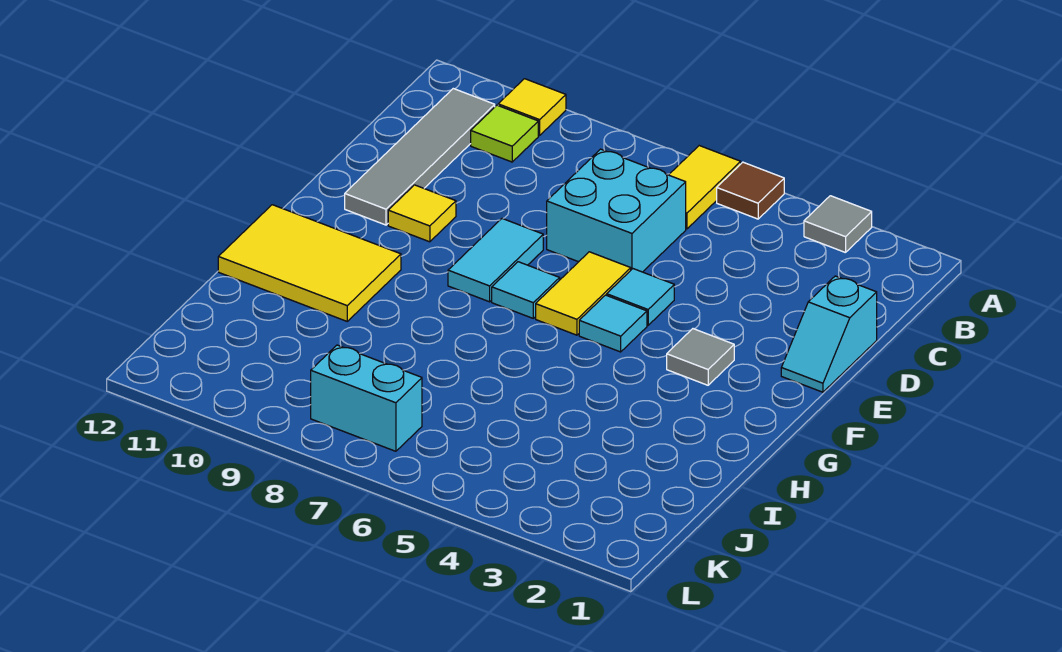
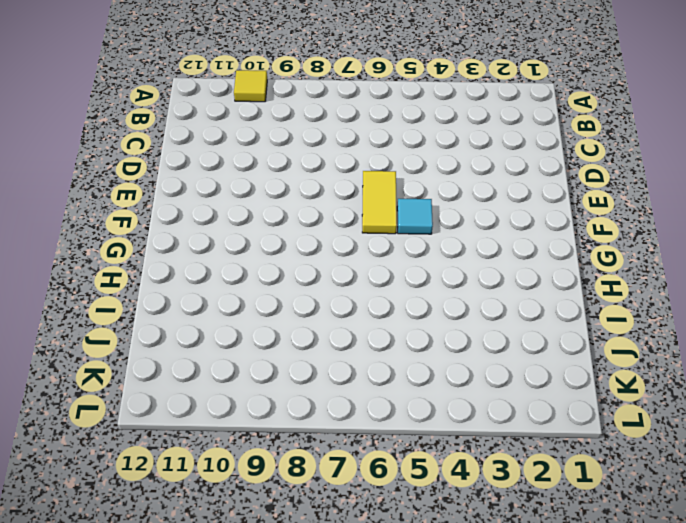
none -> grey 1x1 tile [804,196,872,253]
none -> brown 1x1 tile [717,162,784,219]
none -> yellow 1x2 tile [669,146,741,229]

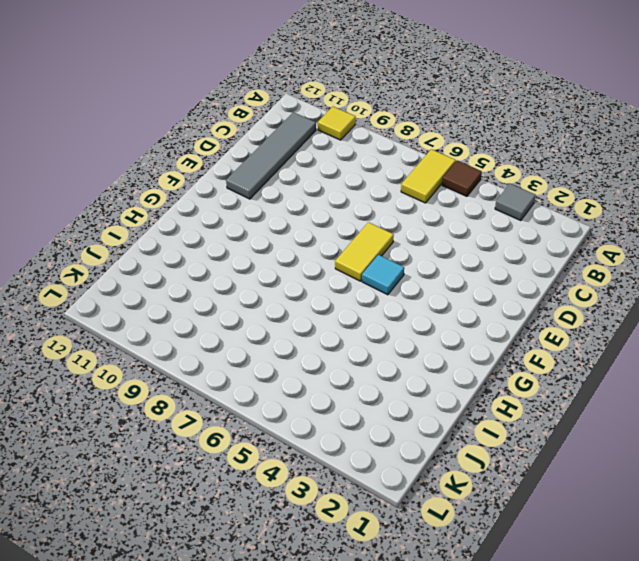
none -> lime 1x1 tile [471,105,538,162]
none -> cyan 2x2 brick [547,149,686,272]
none -> cyan 1x2 slope [781,276,877,392]

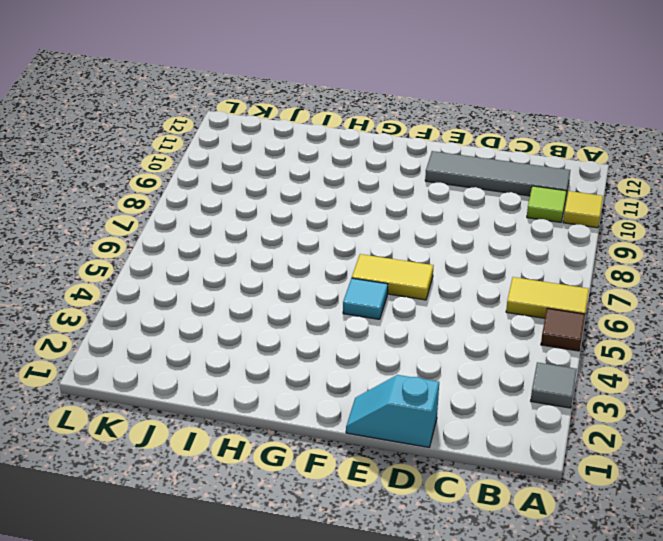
none -> cyan 2x2 brick [547,149,686,272]
none -> cyan 1x1 tile [607,269,674,325]
none -> cyan 1x2 tile [448,219,543,302]

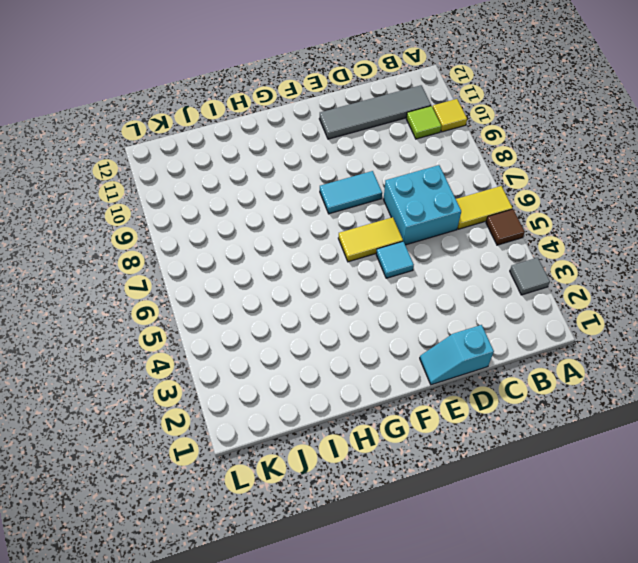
none -> yellow 1x1 tile [388,185,456,242]
none -> grey 1x1 tile [667,329,734,385]
none -> cyan 1x1 tile [579,295,647,352]

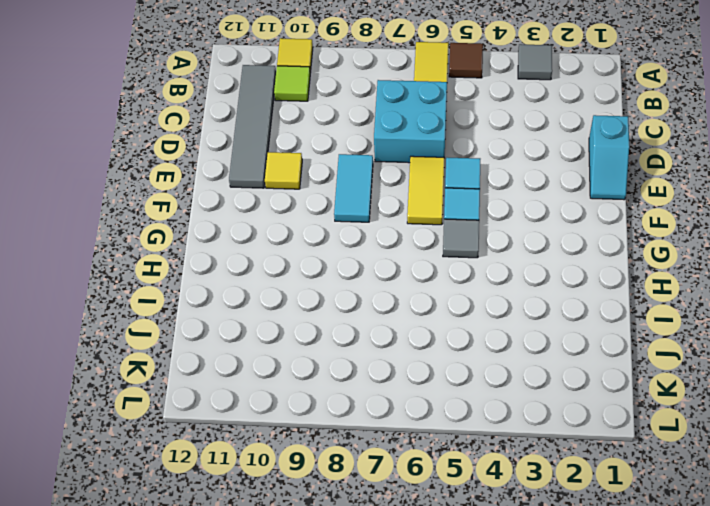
grey 1x1 tile [443,219,479,258] -> grey 1x1 tile moved to [667,329,734,385]
none -> cyan 1x1 tile [492,262,560,318]
none -> yellow 2x3 tile [218,205,401,321]
none -> cyan 1x2 brick [311,345,422,451]

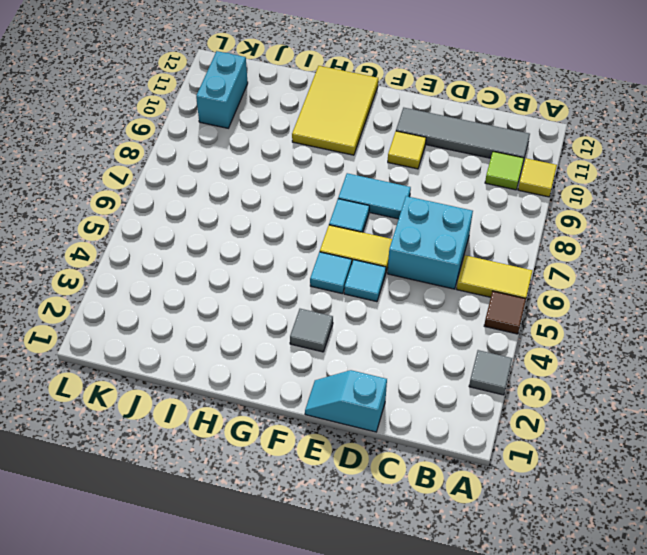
cyan 1x2 brick [196,51,248,128] -> cyan 1x2 brick moved to [311,345,422,451]

